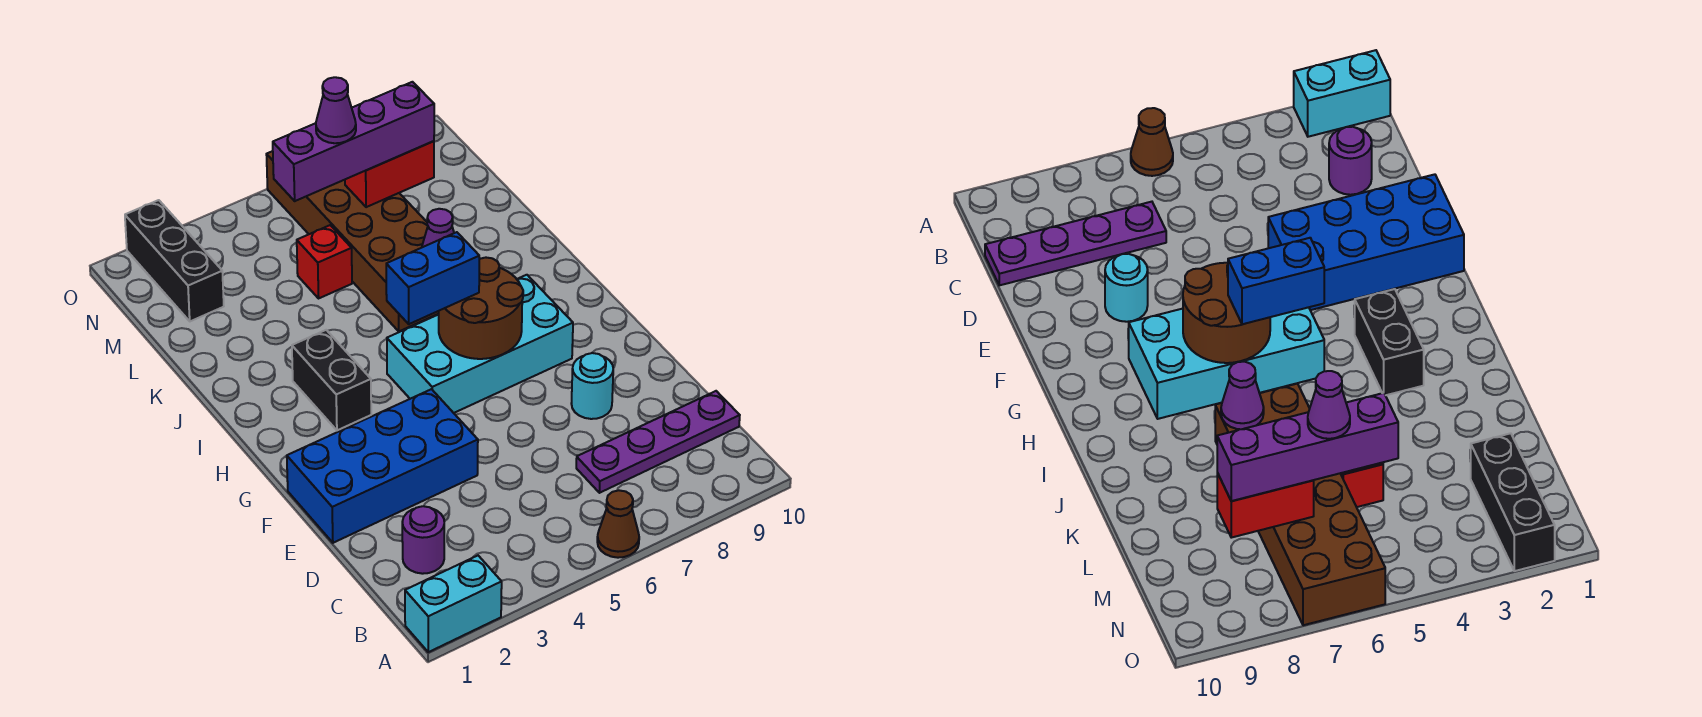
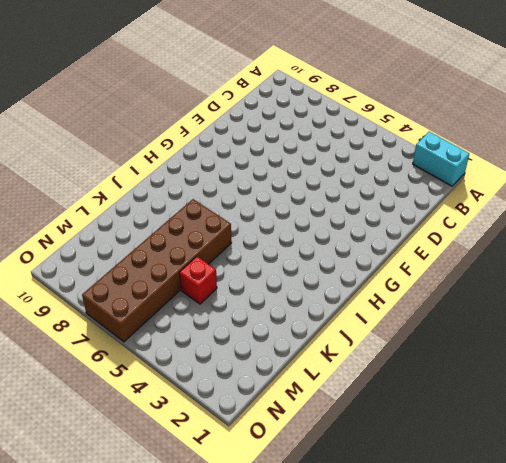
none -> brown 1x1 cone [597,490,639,558]
none -> purple 1x1 round brick [402,506,444,574]
none -> purple 1x4 plate [576,391,740,493]

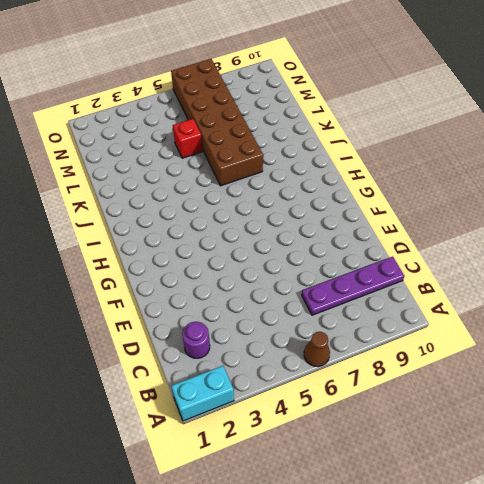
none -> blue 2x4 brick [287,389,478,543]
none -> cyan 1x1 round brick [571,353,613,419]
none -> cyan 2x4 brick [387,275,573,413]

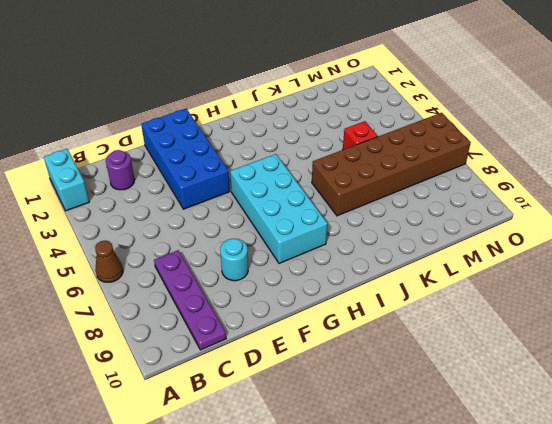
none -> black 1x2 brick [292,330,371,430]
none -> black 1x3 brick [125,200,224,321]
none -> brown 2x2 round brick [439,258,523,359]

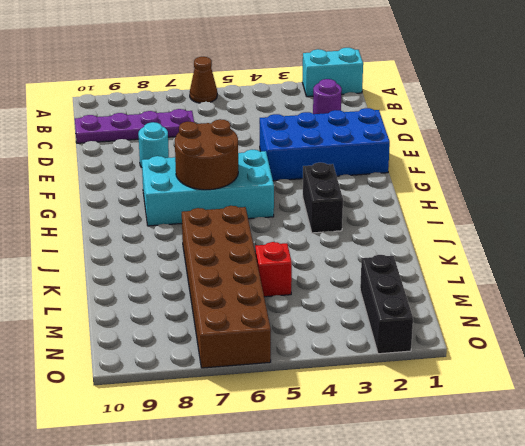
none -> purple 1x1 cone [422,209,454,247]
none -> red 1x2 brick [345,141,434,207]
none -> blue 1x2 brick [386,232,479,324]

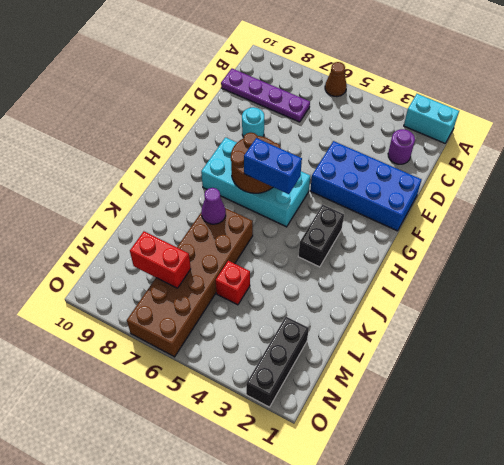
none -> purple 1x4 brick [273,82,434,201]
none -> purple 1x1 cone [316,77,356,143]

